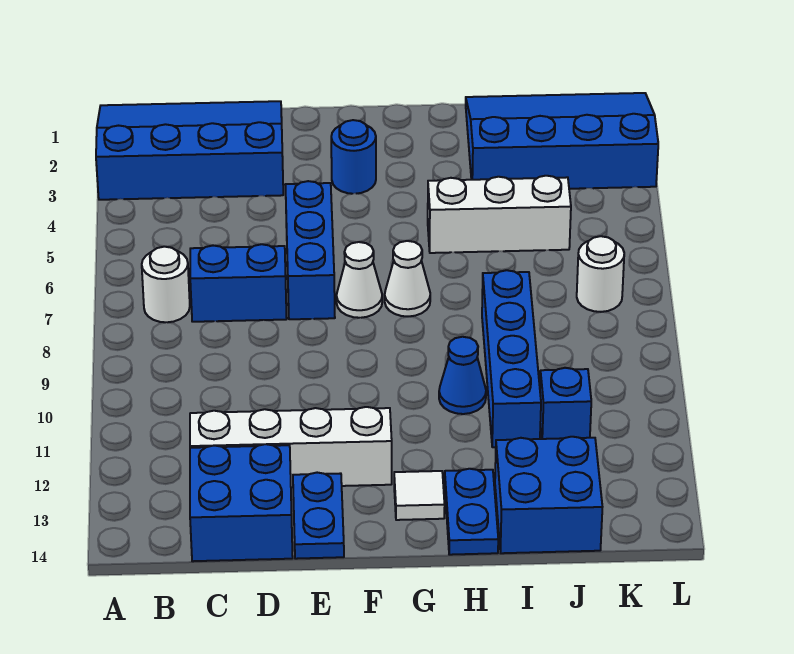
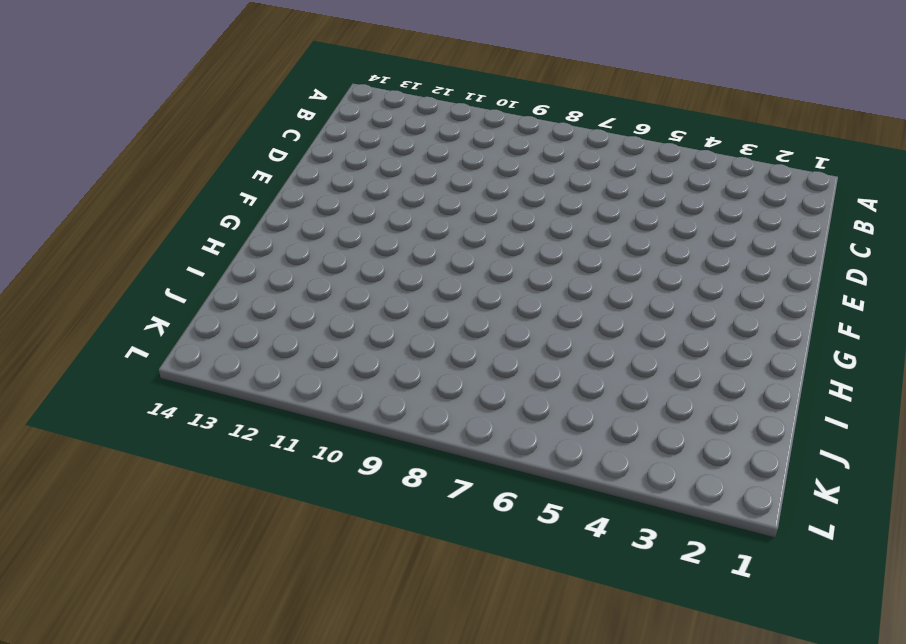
none -> blue 3x4 slope [96,101,283,200]
none -> white 1x1 round brick [142,247,190,322]
none -> blue 1x2 brick [190,244,287,322]

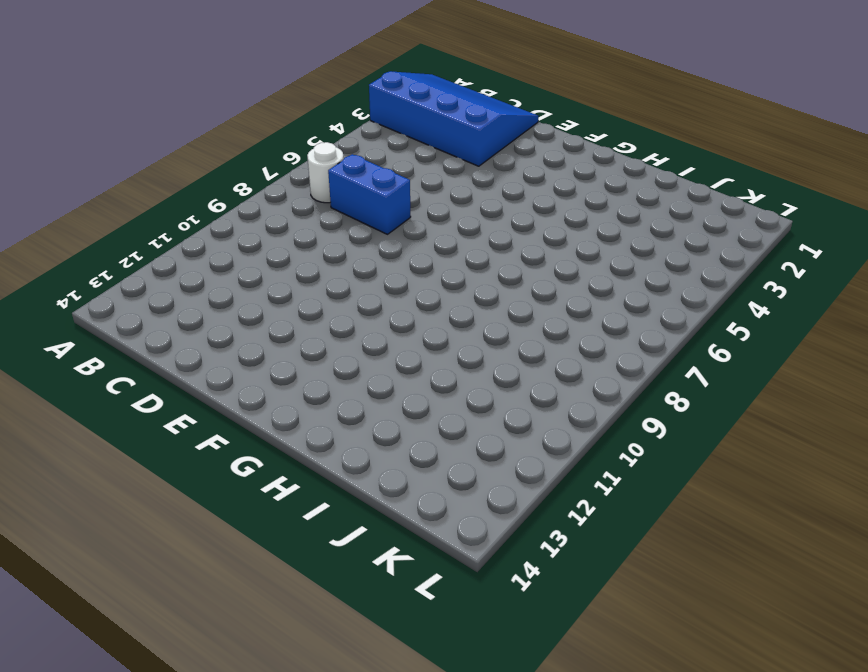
none -> white 1x4 brick [190,407,392,487]
none -> blue 2x2 brick [190,444,293,561]
none -> blue 1x3 brick [285,181,335,319]

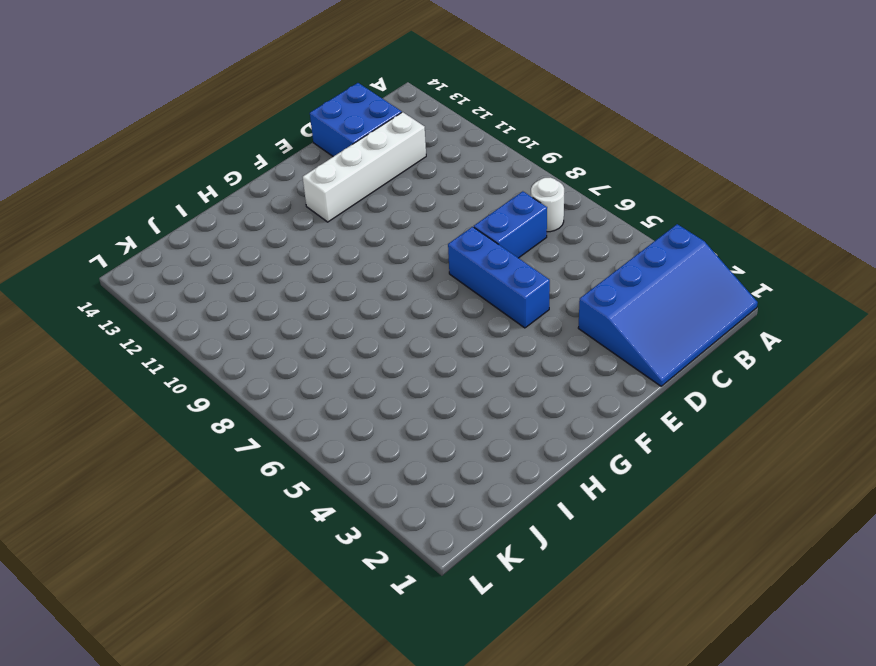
none -> blue 1x2 plate [293,473,344,559]
none -> blue 1x1 round brick [331,120,376,194]
none -> white 1x1 cone [336,242,382,318]

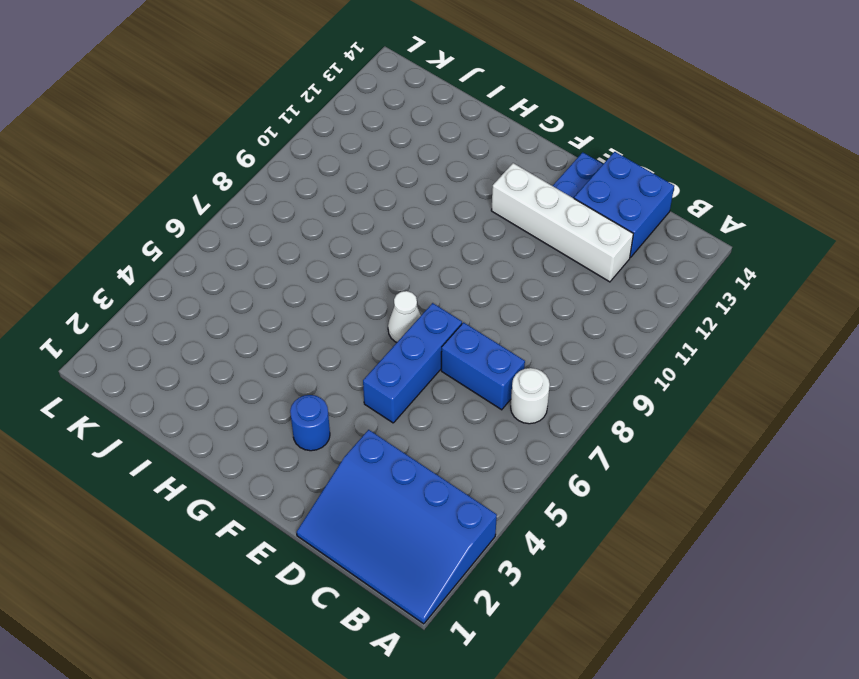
none -> white 1x1 cone [385,241,430,317]
none -> white 1x1 tile [394,471,445,520]
none -> white 1x3 brick [428,176,571,253]

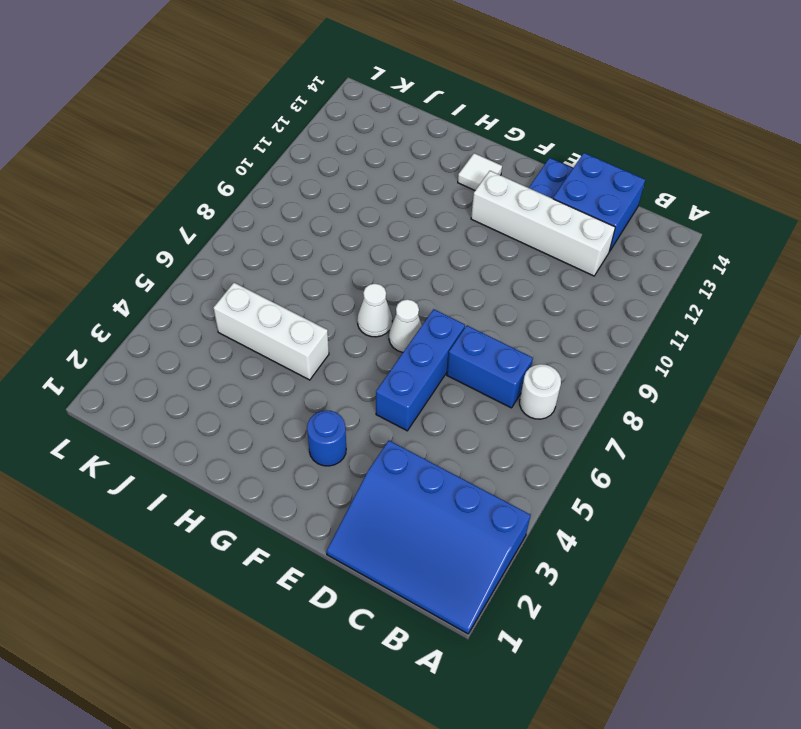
none -> blue 1x1 cone [439,337,486,414]
none -> blue 1x2 plate [445,469,498,555]
none -> blue 3x4 slope [466,93,658,189]

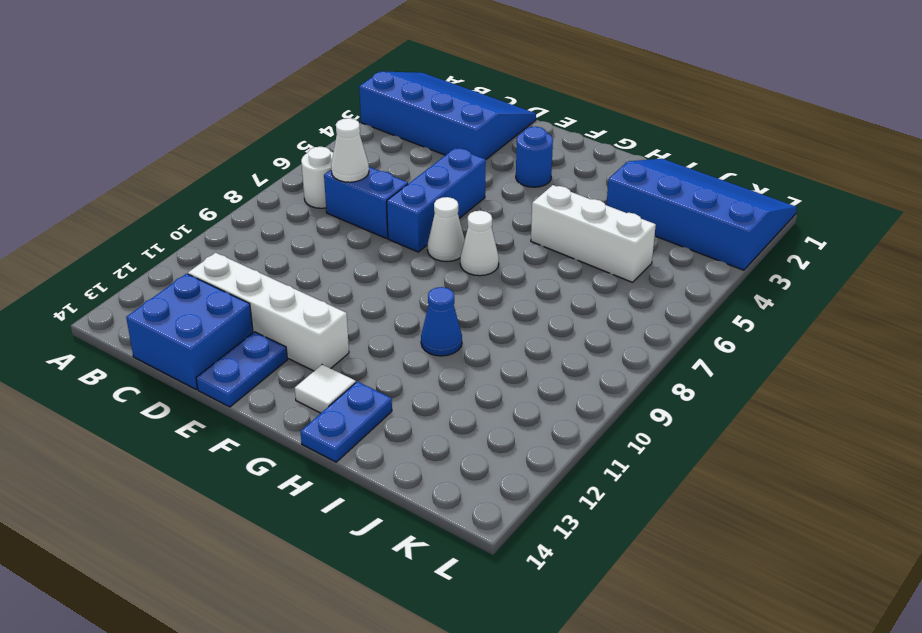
white 1x1 cone [331,118,369,182] -> none
none -> blue 1x4 brick [482,270,541,447]
none -> blue 2x2 brick [495,437,602,553]
none -> blue 1x1 brick [540,368,591,439]

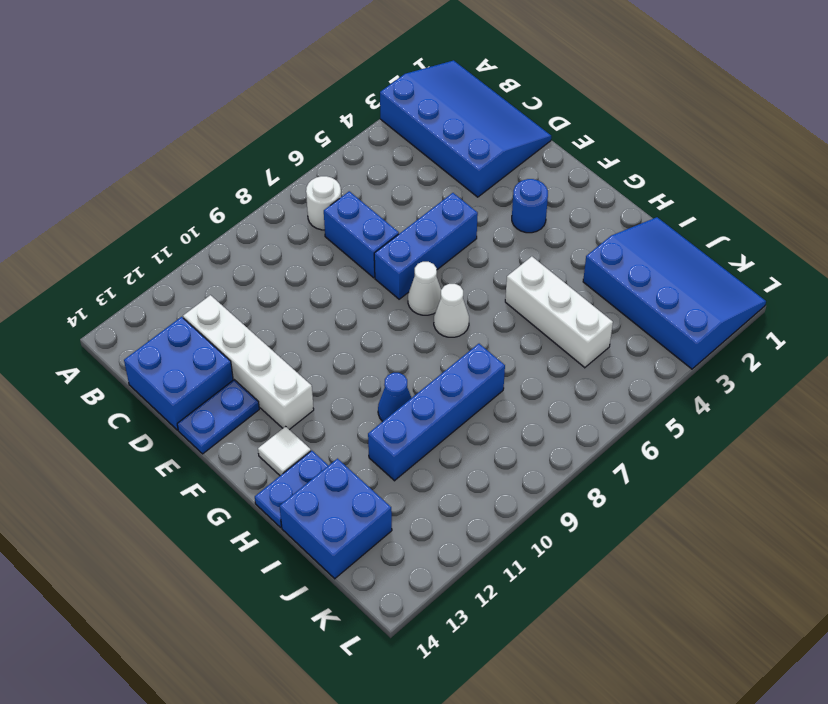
none -> blue 1x1 brick [540,368,591,439]
none -> white 1x1 round brick [577,236,624,312]

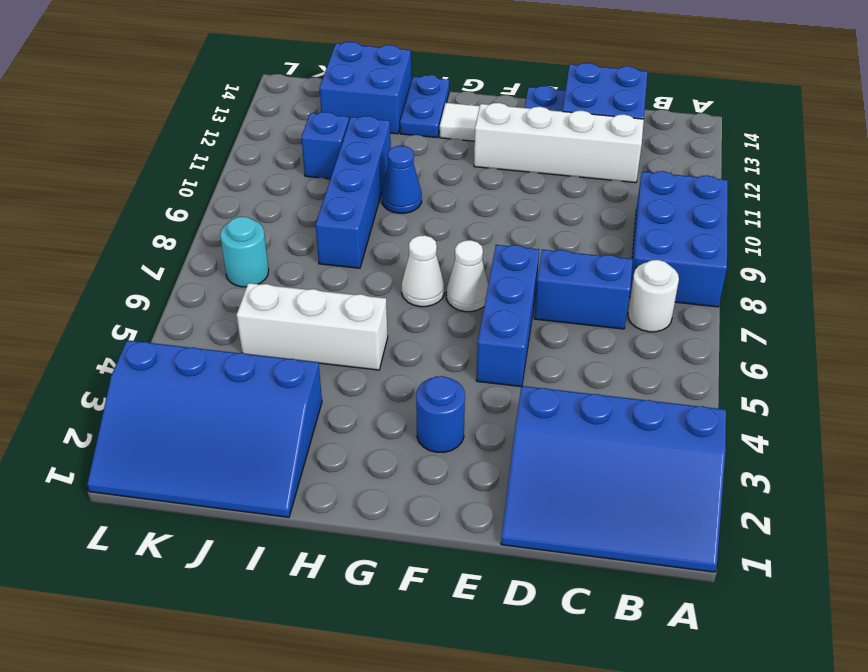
blue 2x3 brick [629,171,728,307] -> none
cyan 1x1 round brick [220,217,269,287] -> white 1x1 round brick [577,236,624,312]

